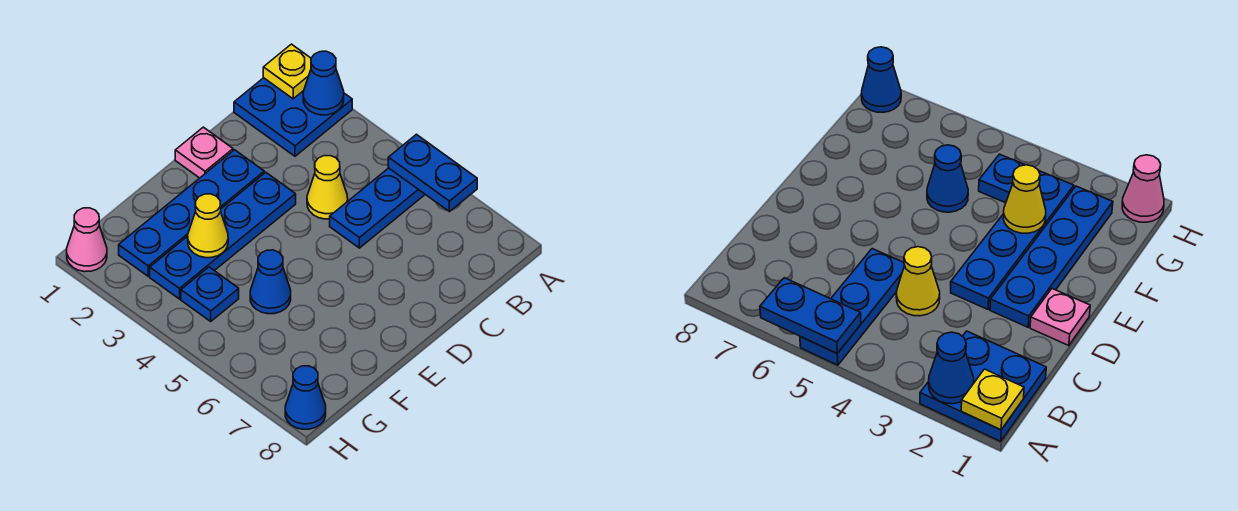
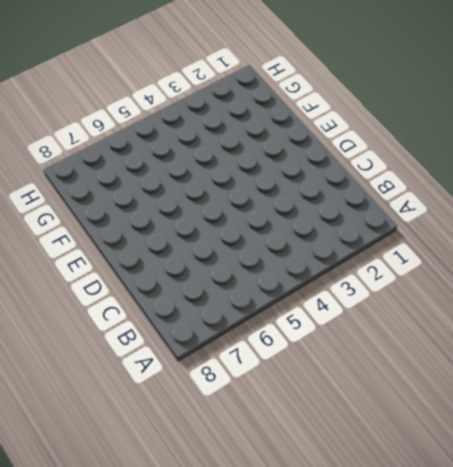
none -> blue 2x2 plate [234,78,352,156]
none -> blue 1x3 plate [330,168,425,248]
none -> yellow 1x1 cone [307,156,348,219]

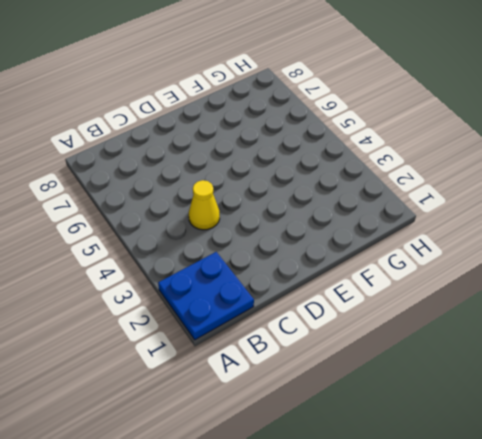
none -> blue 1x3 plate [330,168,425,248]
none -> pink 1x1 plate [175,127,233,178]
none -> blue 1x4 plate [119,150,264,276]

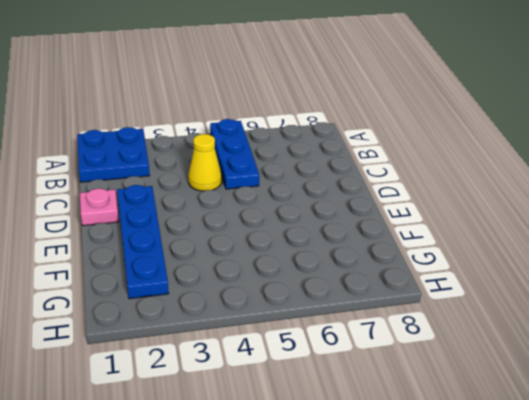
none -> blue 1x4 plate [150,172,296,299]
none -> blue 1x1 cone [250,250,291,314]
none -> blue 1x1 plate [181,267,239,321]

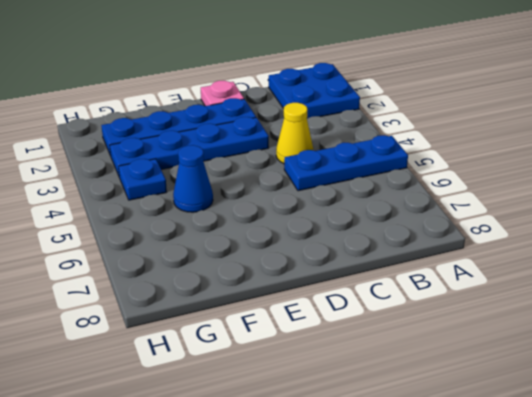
none -> pink 1x1 cone [67,208,107,272]
none -> blue 1x1 cone [285,366,326,429]
none -> yellow 1x1 plate [263,44,311,99]

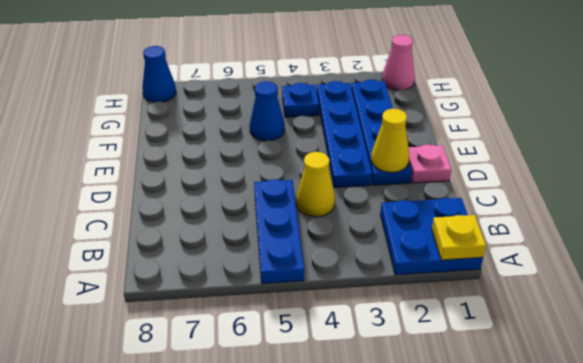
yellow 1x1 cone [371,109,409,172] -> yellow 1x1 cone moved to [188,194,228,258]
none -> blue 1x1 cone [303,51,344,115]
none -> blue 1x2 plate [388,134,477,212]

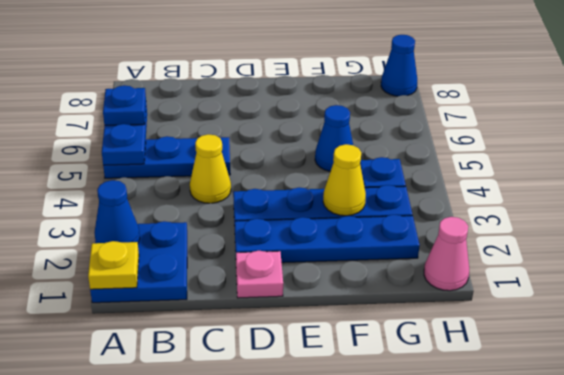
blue 1x1 plate [103,85,146,125] -> none

